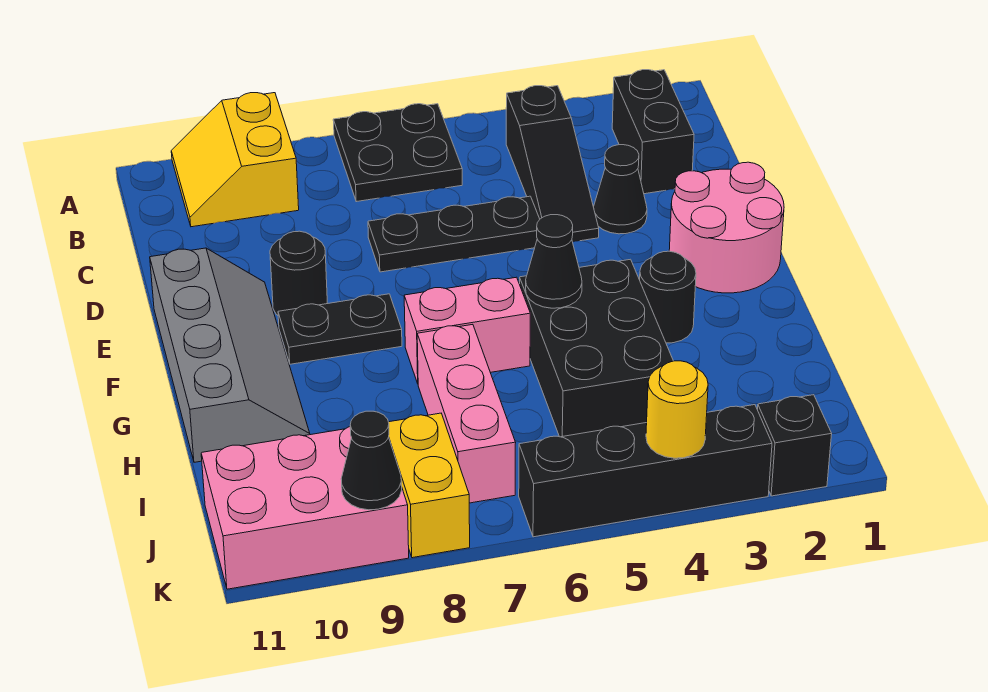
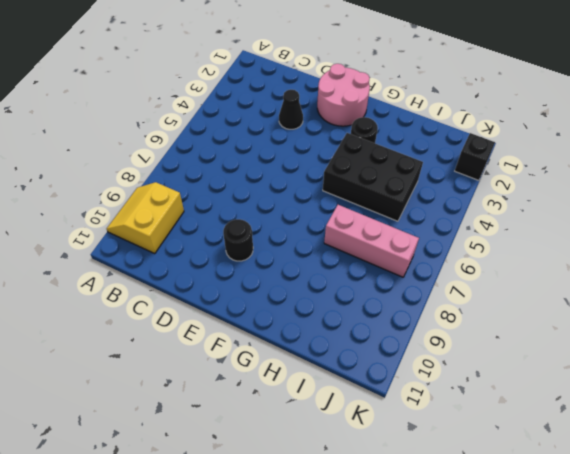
yellow 2x2 slope [107,182,184,253] -> yellow 2x2 slope turned to [171,93,299,227]
none -> black 2x2 plate [333,104,462,202]
none -> black 1x2 brick [612,70,694,194]
none -> black 1x3 slope [506,86,599,242]

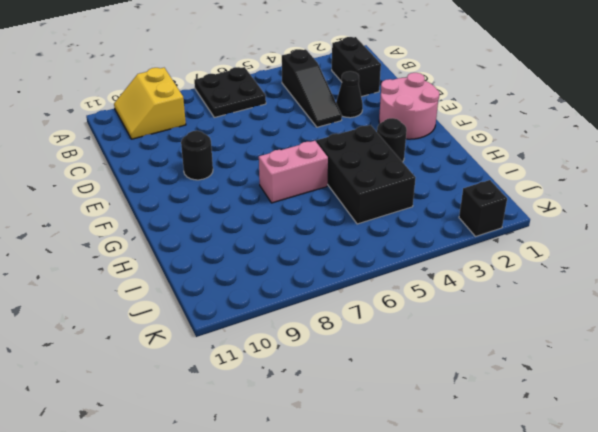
none -> black 1x3 plate [368,196,540,272]
none -> grey 2x4 slope [150,248,310,462]
none -> black 1x2 plate [278,294,402,364]

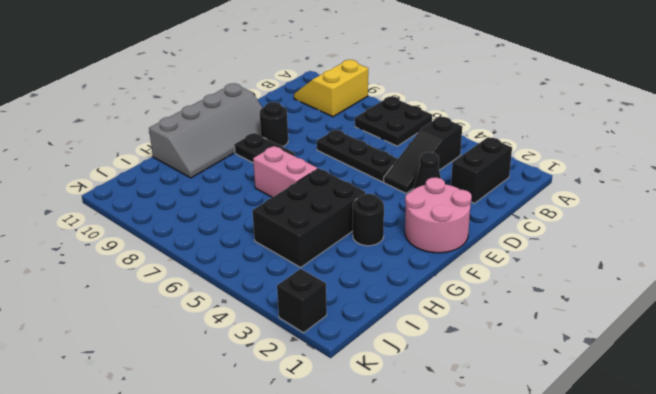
none -> pink 1x3 brick [417,324,516,503]
none -> yellow 1x2 brick [389,413,470,558]
none -> pink 2x3 brick [201,427,409,589]

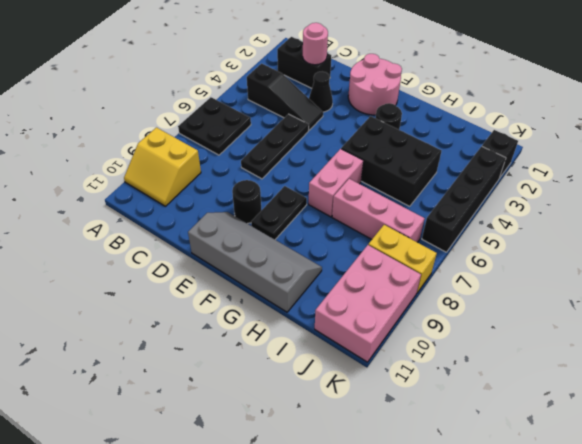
pink 1x1 round brick [303,23,328,65] -> none
none -> black 1x1 cone [526,215,582,308]
none -> yellow 1x1 round brick [646,361,708,458]
none -> black 1x1 cone [341,411,402,510]

